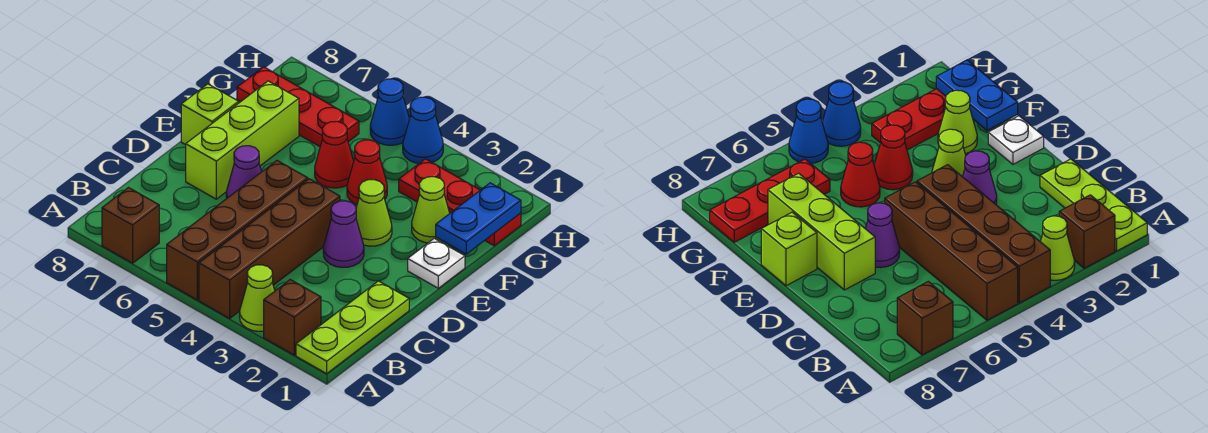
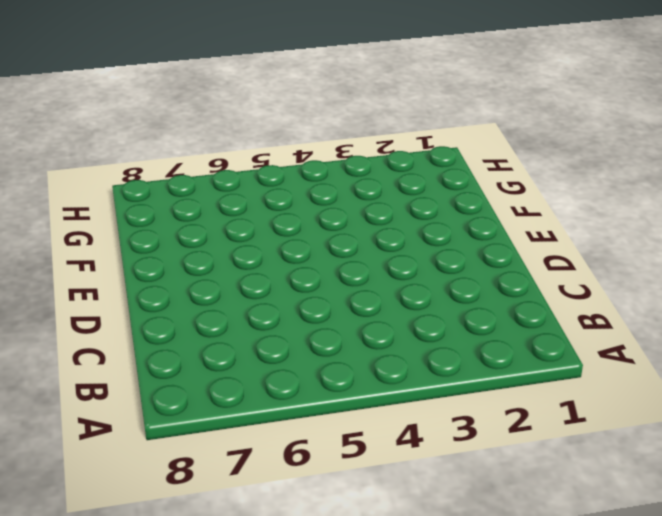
none -> lime 1x3 plate [296,281,409,373]
none -> brown 1x1 brick [264,280,321,355]
none -> lime 1x1 cone [240,265,275,331]

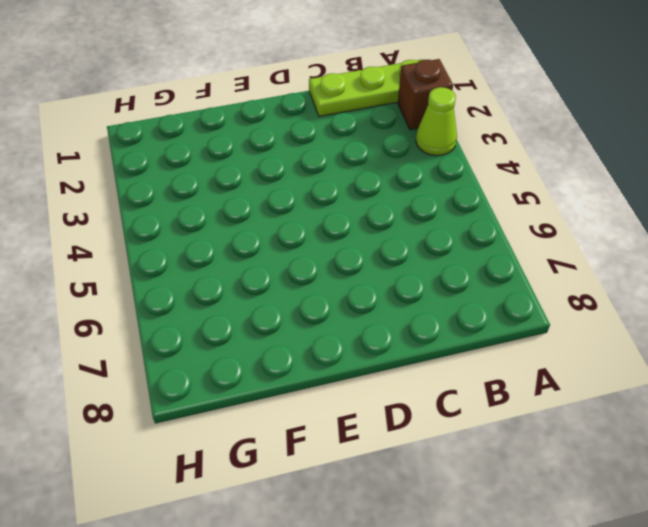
none -> brown 1x4 brick [199,179,340,318]
none -> brown 1x4 brick [167,161,308,300]
none -> brown 1x1 brick [102,188,159,263]

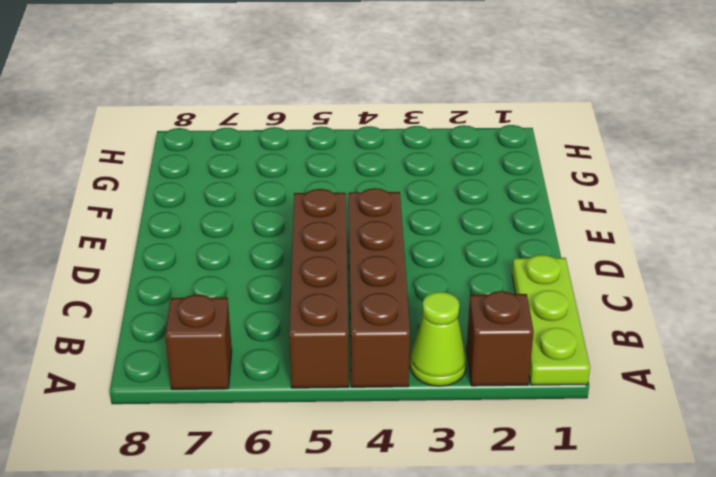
none -> purple 1x1 cone [323,201,364,267]
none -> purple 1x1 cone [226,146,261,199]
none -> lime 1x3 brick [186,81,299,199]

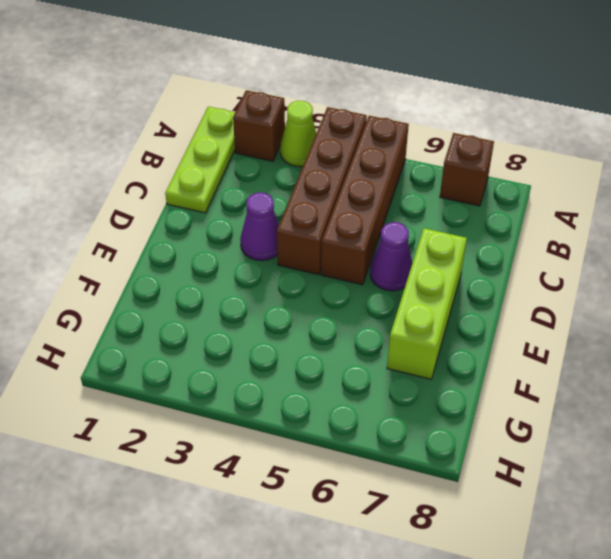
none -> white 1x1 plate [408,238,465,288]
none -> lime 1x1 cone [356,180,392,246]
none -> lime 1x1 brick [181,84,239,145]

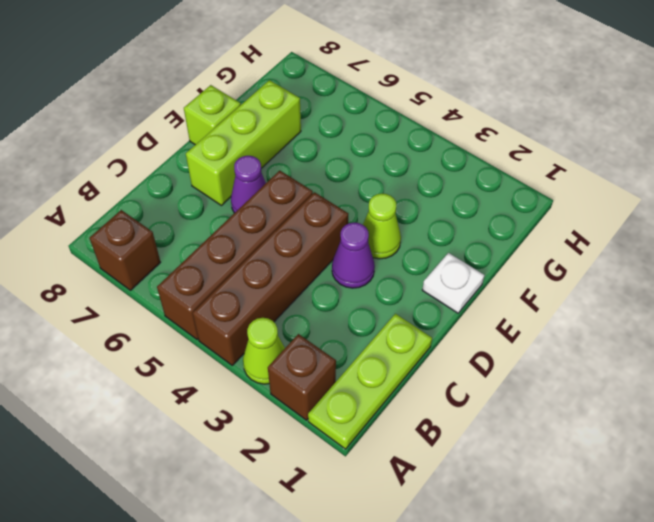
none -> lime 1x1 cone [412,177,450,243]
none -> red 1x1 cone [347,140,387,204]
none -> red 1x1 cone [315,121,354,188]

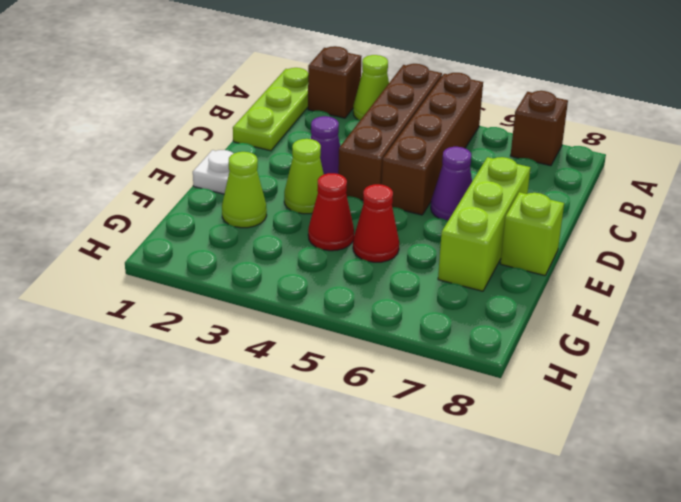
none -> red 1x3 plate [399,159,521,246]
none -> red 1x3 plate [237,67,359,146]
none -> blue 1x1 cone [403,97,443,163]

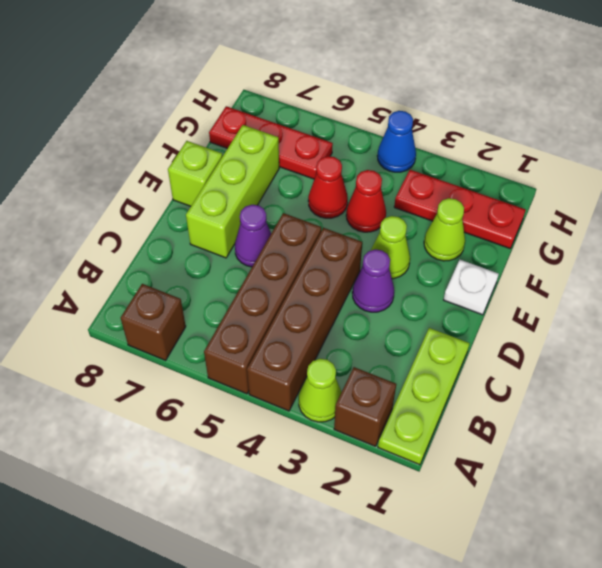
none -> blue 1x1 cone [370,79,409,145]
none -> blue 1x2 plate [436,183,521,254]

